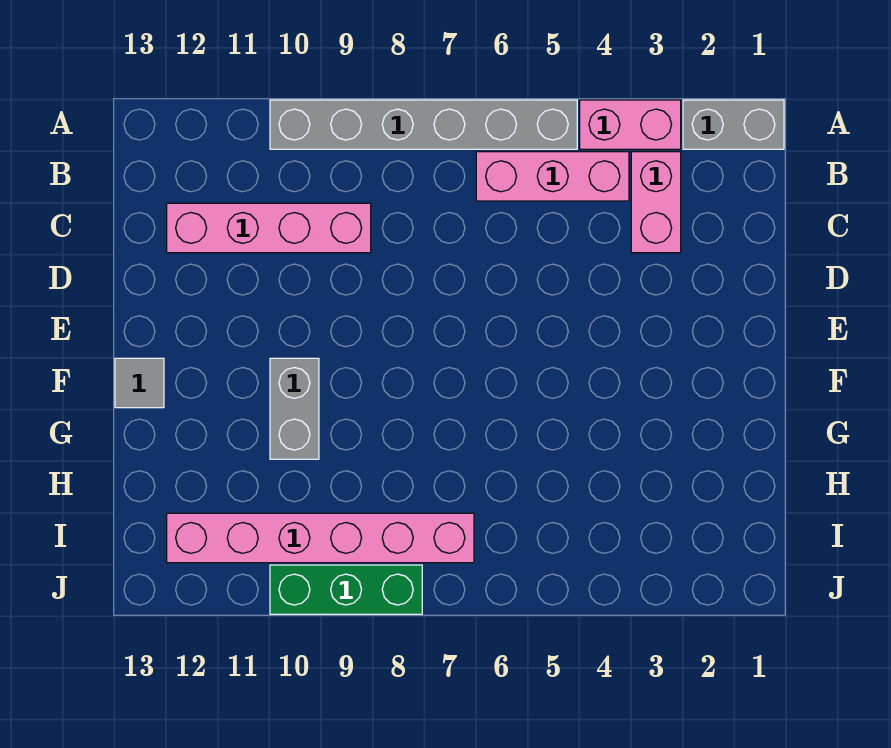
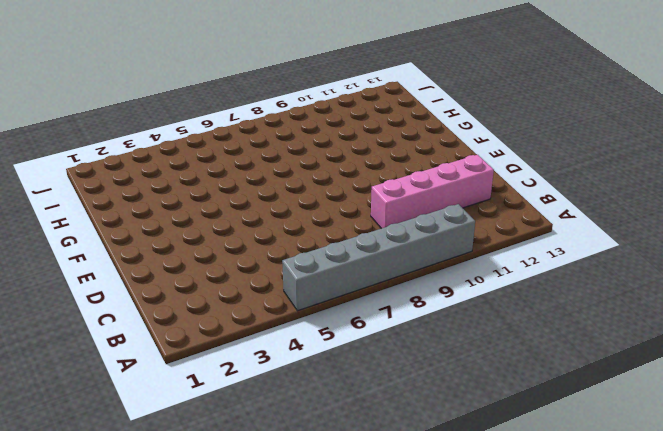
none -> grey 1x2 brick [683,100,784,149]
none -> pink 1x2 brick [580,100,681,149]

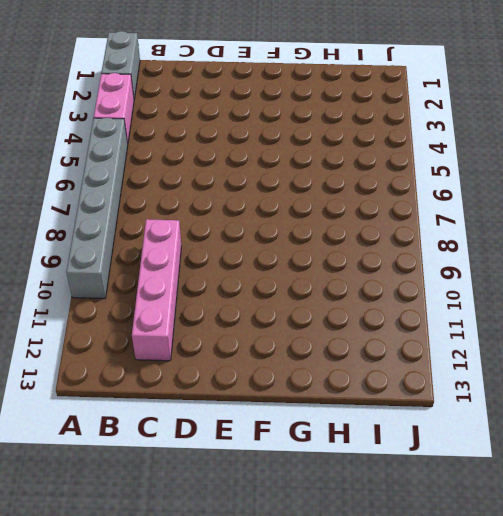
none -> pink 1x2 brick [631,152,681,253]
none -> pink 1x3 brick [476,152,629,201]

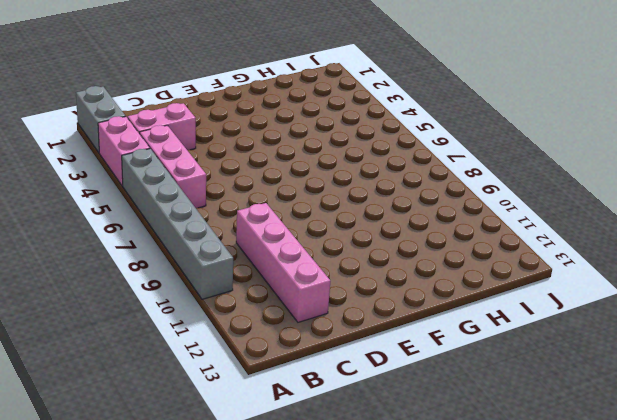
none -> grey 1x2 brick [270,358,319,459]
none -> grey 1x1 tile [115,358,164,408]

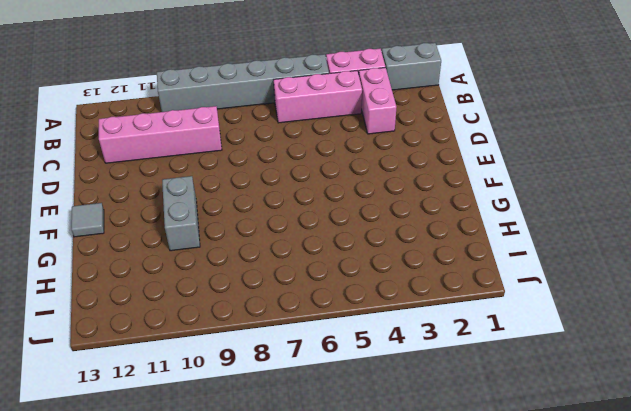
none -> pink 1x6 brick [167,513,474,563]
none -> green 1x3 brick [270,565,422,614]

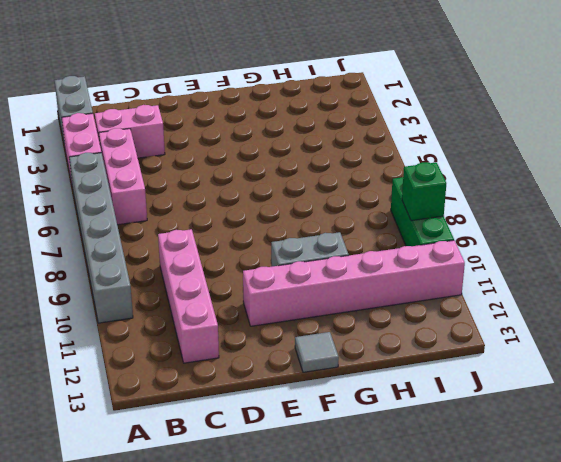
pink 1x6 brick [243,240,465,326] -> pink 1x6 brick turned to [167,513,474,563]
green 1x1 brick [402,162,446,221] -> none

